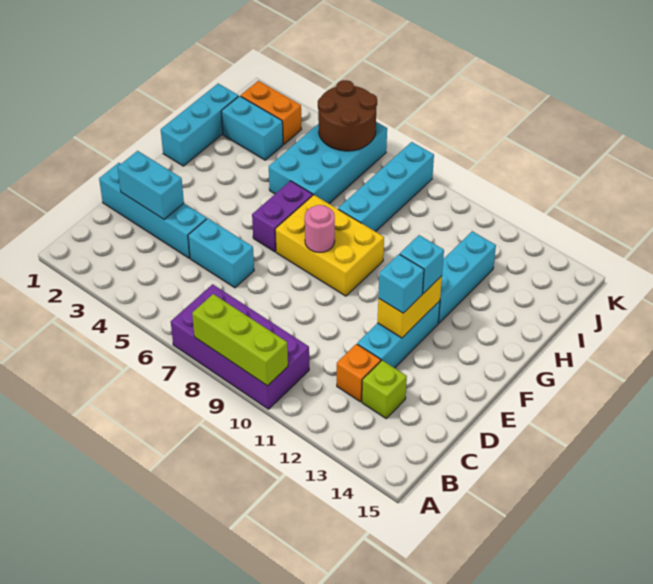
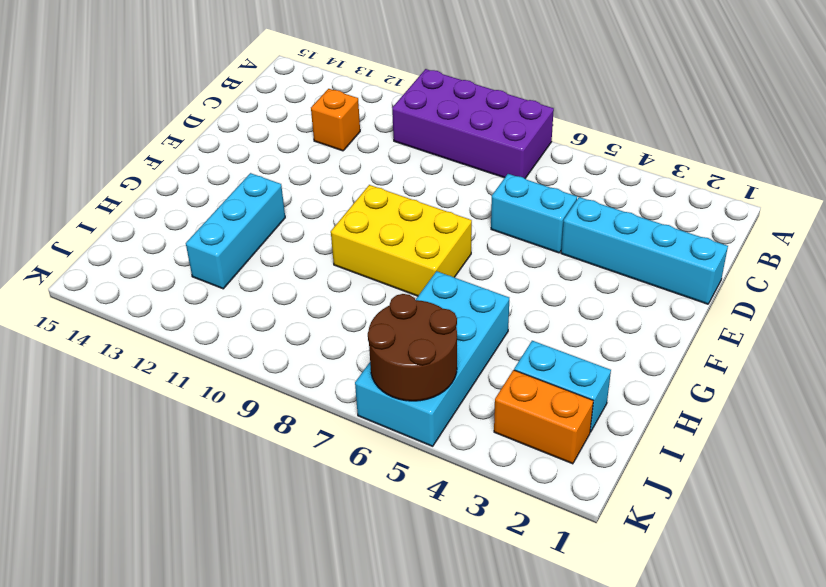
none -> lime 1x1 brick [362,360,407,418]
none -> cyan 1x3 brick [357,301,440,368]
none -> purple 1x2 brick [252,181,313,252]

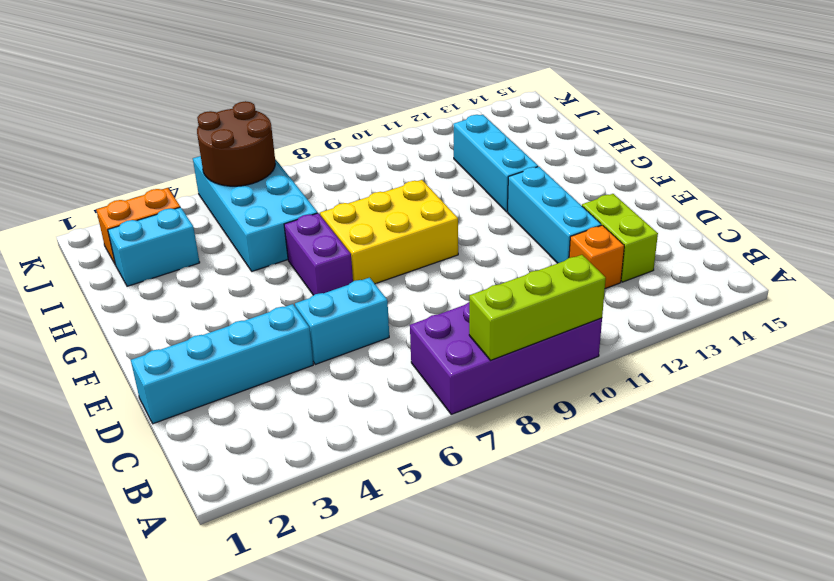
lime 1x2 brick [582,194,658,282] -> lime 1x1 brick [362,360,407,418]
none -> cyan 1x3 brick [161,84,239,166]
none -> cyan 1x4 brick [338,142,434,232]
none -> cyan 1x2 brick [117,151,184,219]

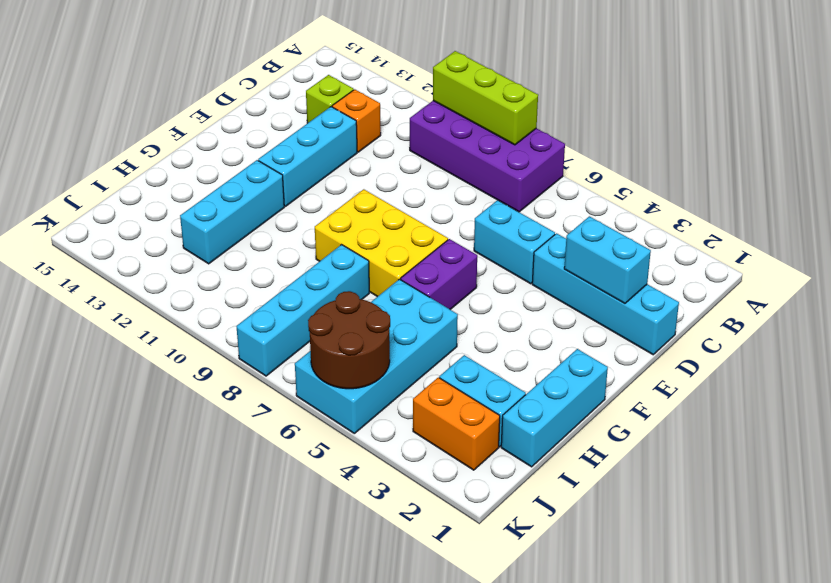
none -> yellow 1x2 brick [378,276,442,338]
none -> pink 1x1 round brick [305,205,335,252]
none -> cyan 1x1 brick [378,254,424,313]

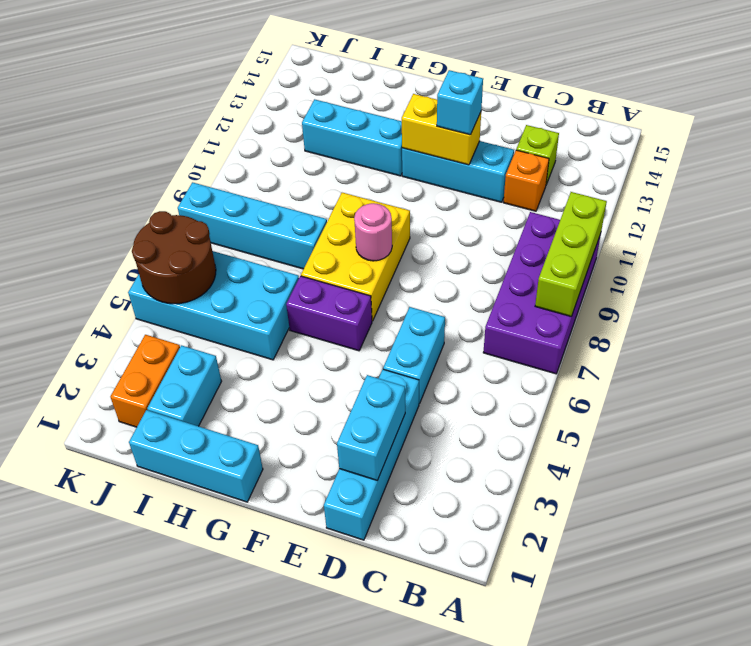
none -> cyan 1x1 brick [400,235,444,294]

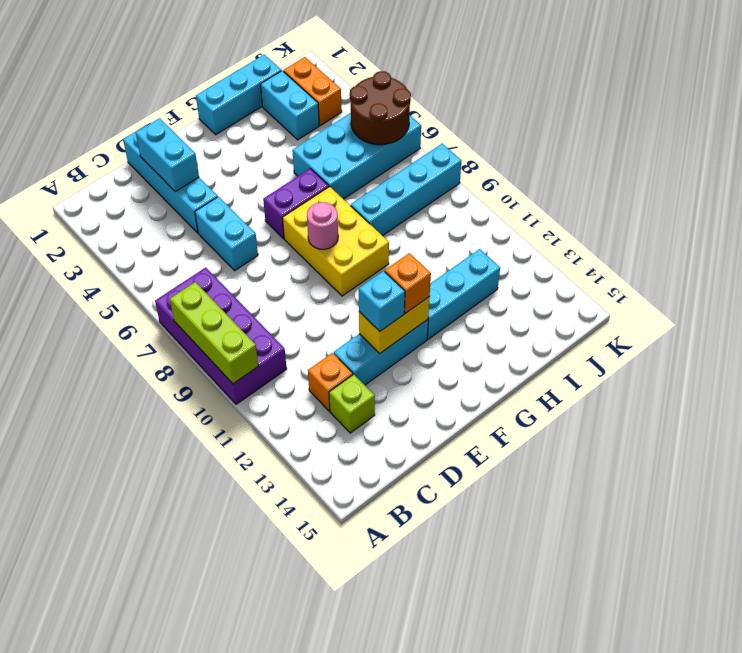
orange 1x1 brick [385,253,431,313] -> cyan 1x1 brick [400,235,444,294]

